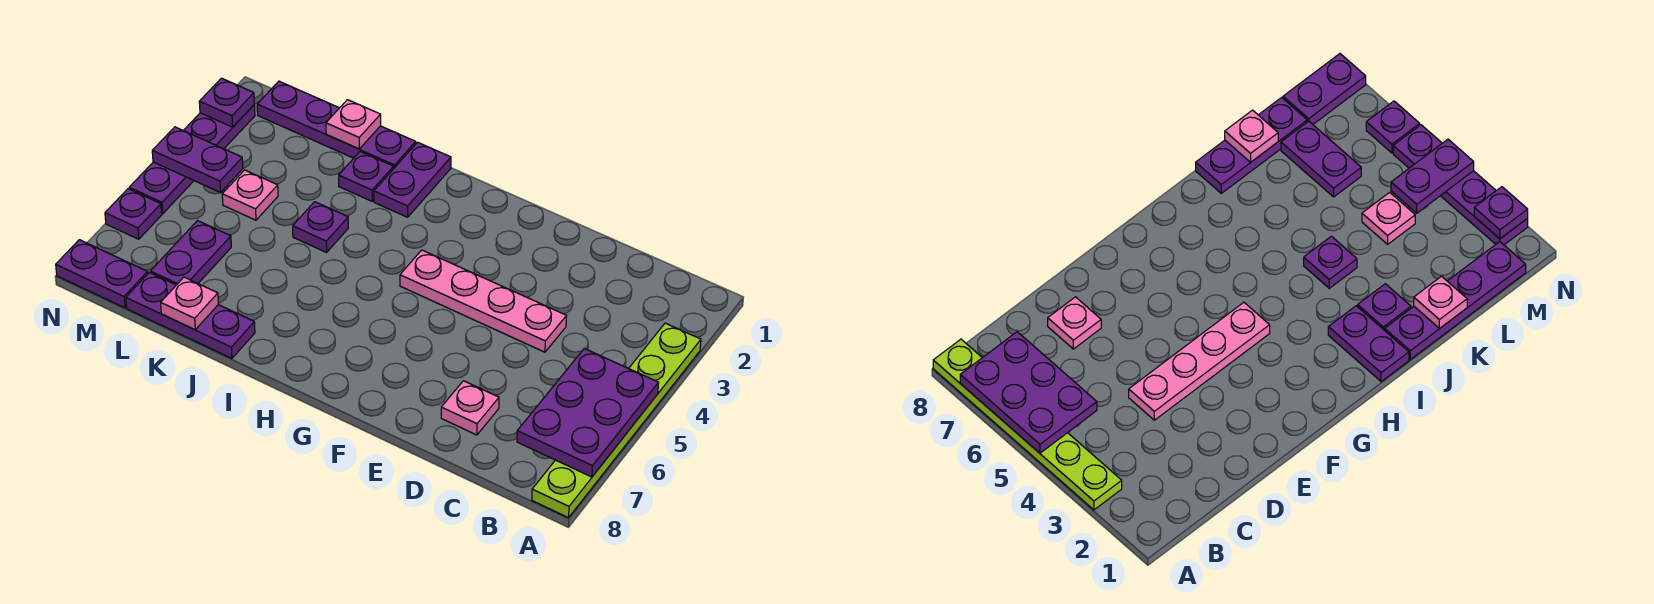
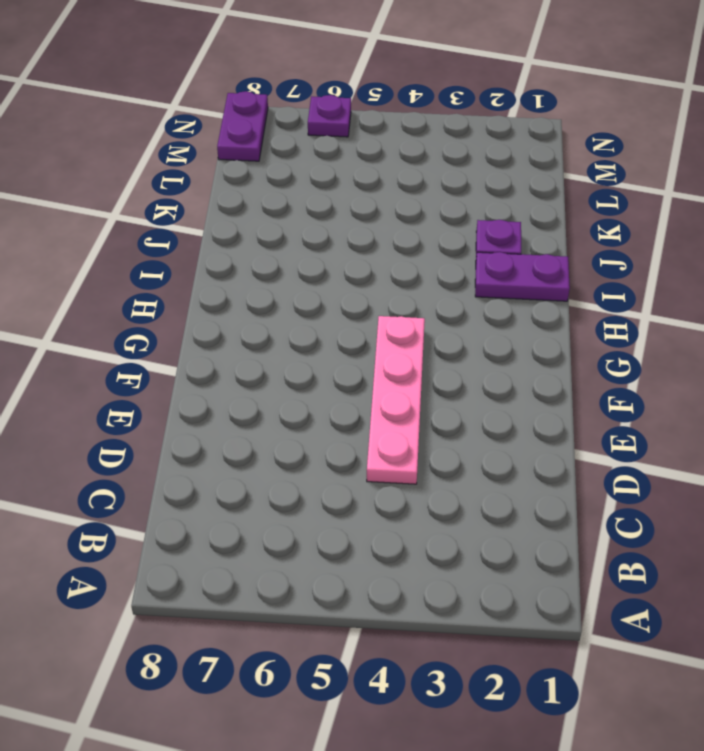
none -> lime 1x6 plate [532,323,701,518]
none -> pink 1x1 plate [441,381,499,435]
none -> purple 1x4 plate [257,81,416,168]

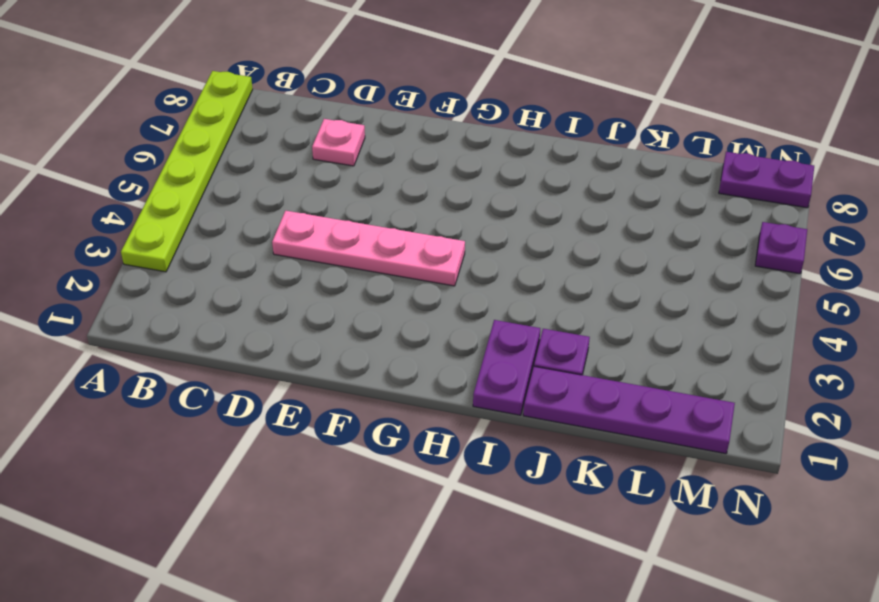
none -> purple 1x1 plate [293,202,348,252]
none -> purple 1x3 plate [126,272,255,358]
none -> pink 1x1 plate [222,170,278,220]

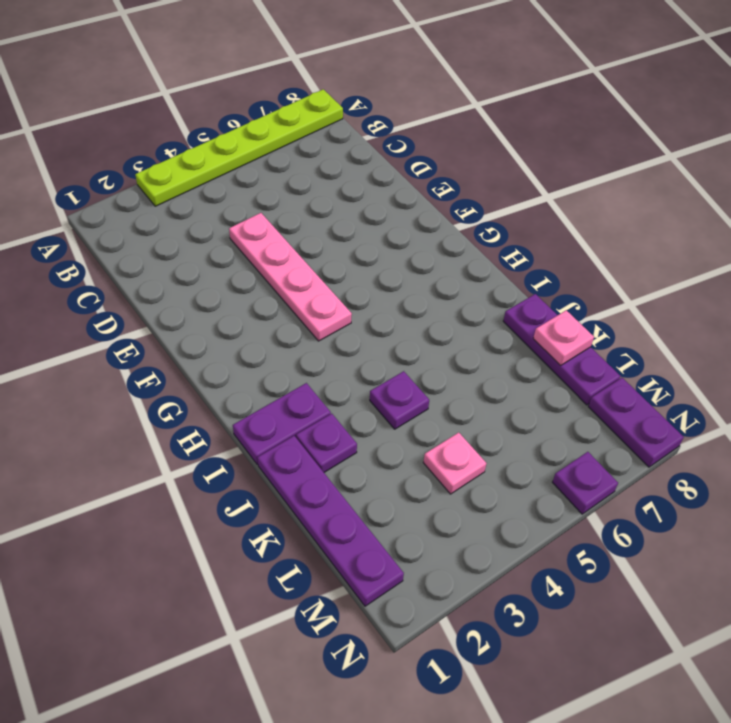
none -> pink 1x1 plate [441,381,499,435]
none -> purple 1x2 plate [150,221,231,285]
none -> purple 1x4 plate [129,105,255,214]

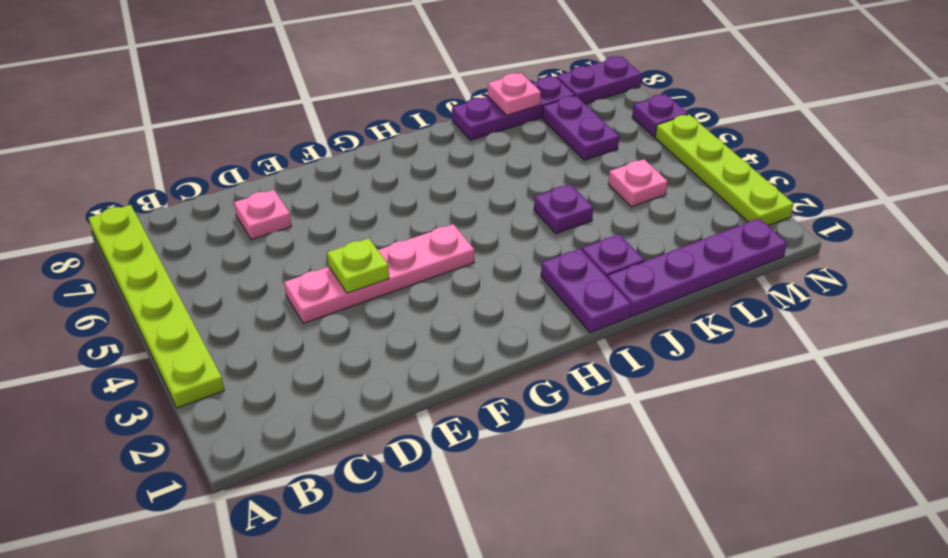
lime 1x1 plate [327,238,389,293] -> none
lime 1x4 plate [655,114,794,226] -> purple 1x4 plate [129,105,255,214]
none -> purple 2x3 plate [517,349,659,477]
none -> pink 1x1 plate [326,100,381,149]
none -> purple 1x2 plate [152,127,243,192]

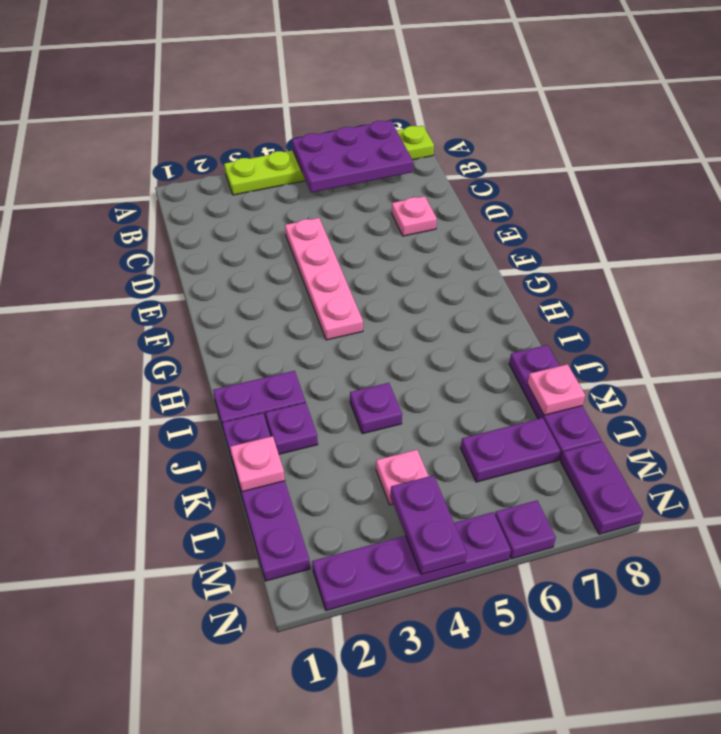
none -> purple 1x1 plate [199,78,254,127]

